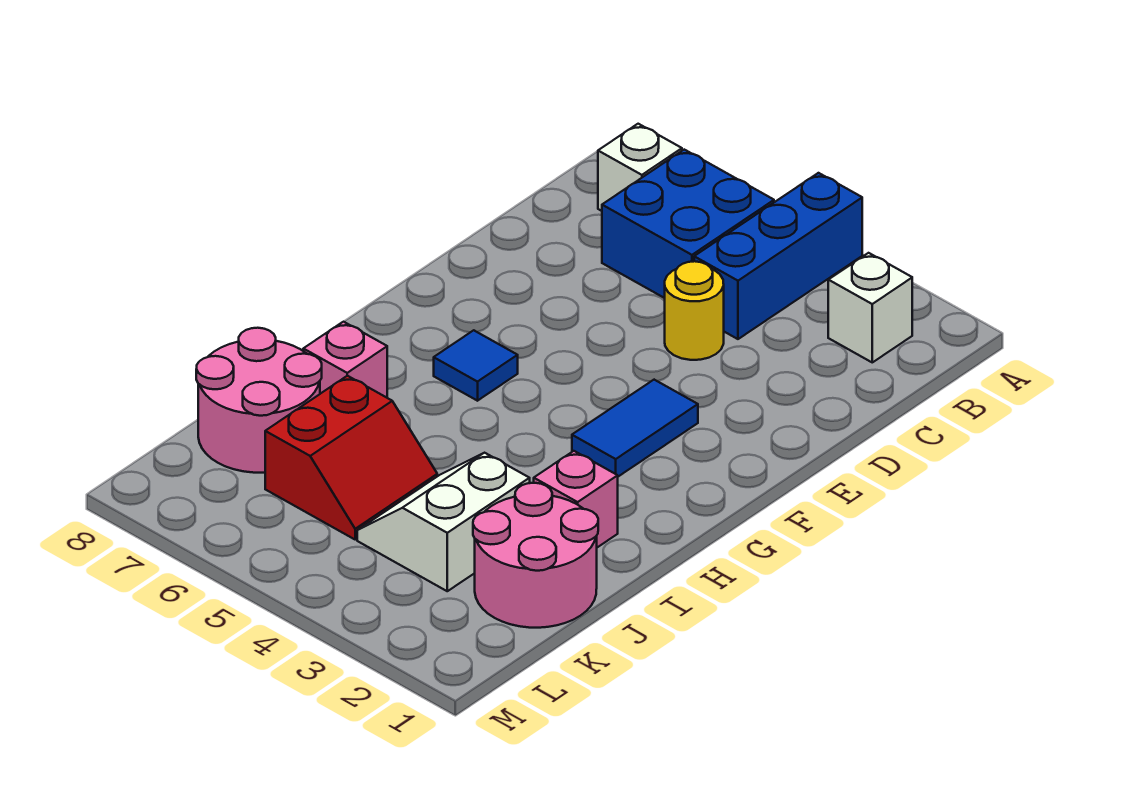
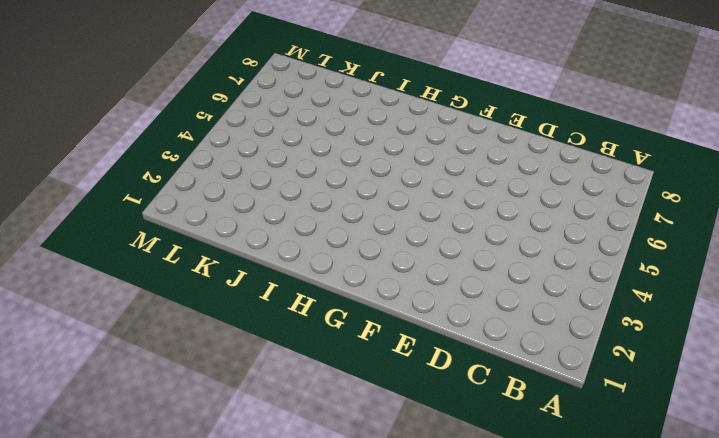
none -> blue 1x3 brick [694,173,862,339]
none -> white 1x1 brick [828,253,912,362]
none -> blue 2x2 brick [602,150,774,298]

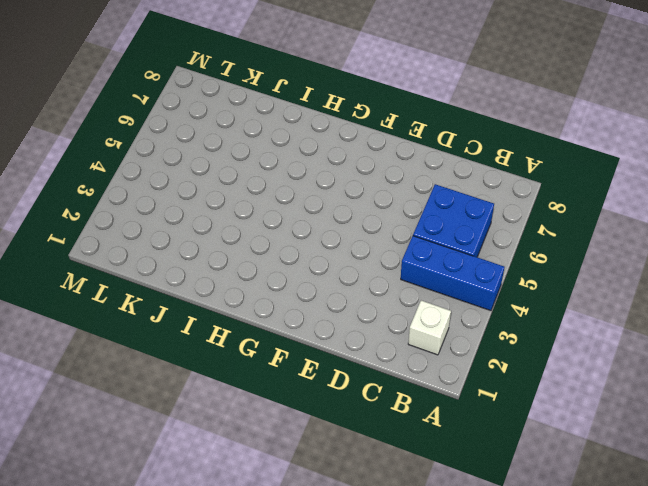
none -> white 1x1 brick [598,124,682,211]
none -> yellow 1x1 round brick [665,261,724,360]
none -> blue 1x2 tile [572,380,698,477]

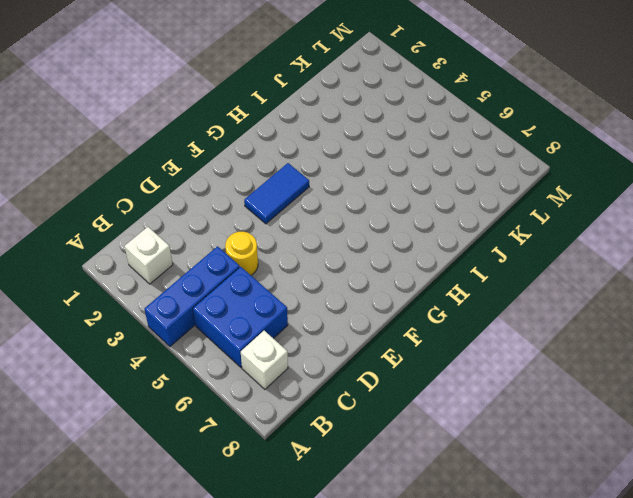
none -> blue 1x1 tile [434,330,518,401]
none -> pink 1x1 brick [534,451,618,547]
none -> pink 1x1 brick [303,322,387,398]

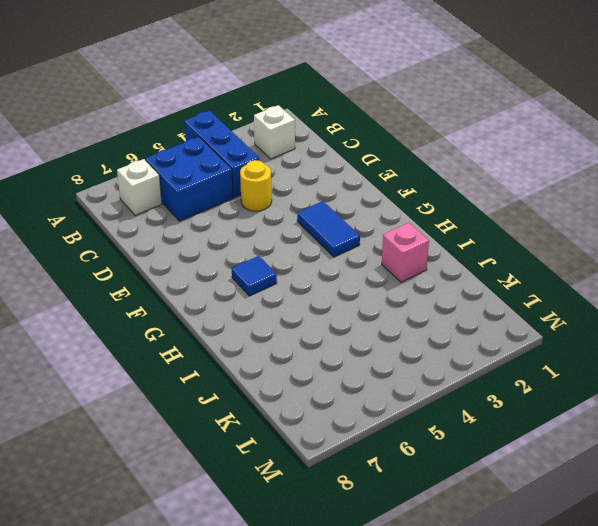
none -> pink 1x1 brick [303,322,387,398]
none -> pink 2x2 round brick [473,483,598,628]
none -> white 2x2 slope [357,453,530,591]

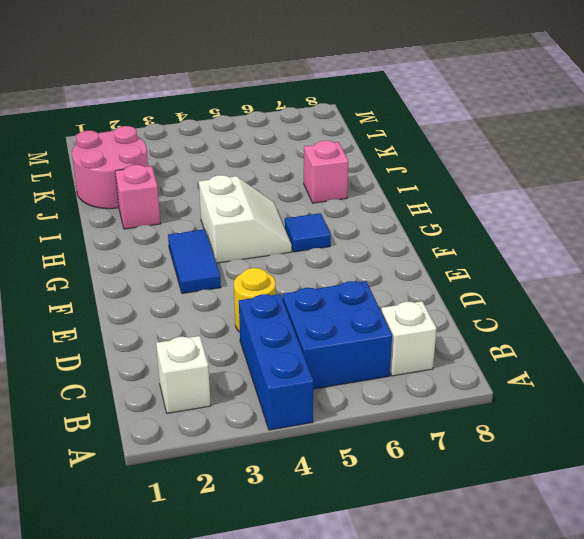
white 2x2 slope [199,175,292,263] -> white 2x2 slope moved to [357,453,530,591]
none -> red 2x2 slope [265,376,437,539]
none -> pink 2x2 round brick [196,328,322,473]

